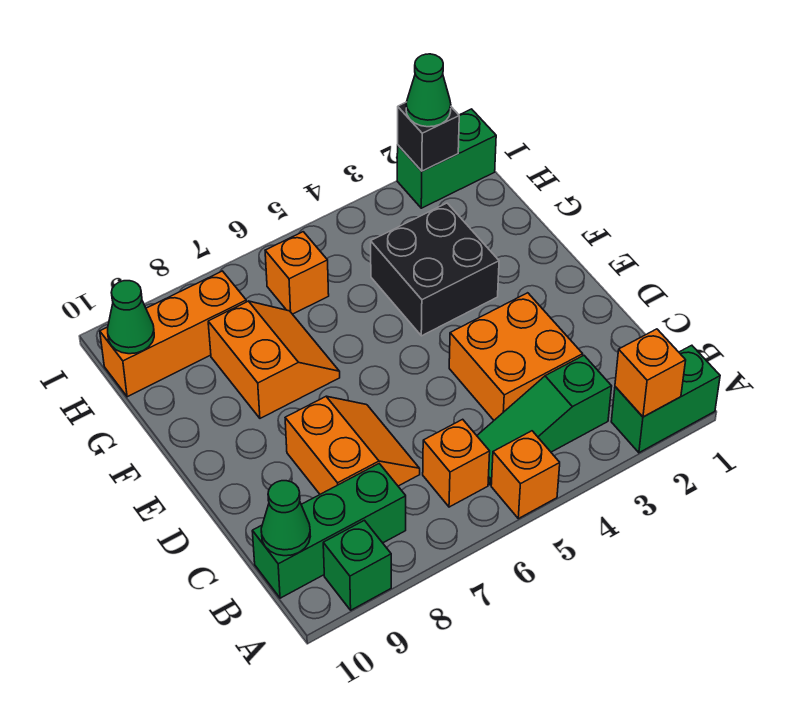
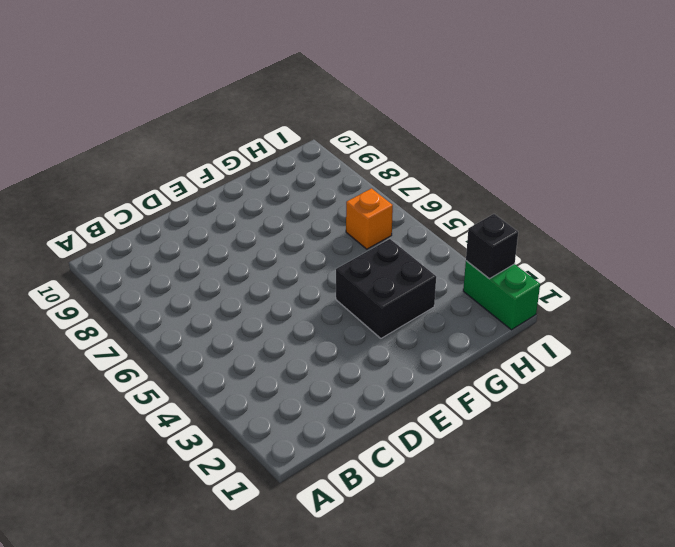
none -> green 1x2 brick [611,345,720,453]
none -> orange 1x1 brick [491,431,560,519]
none -> green 1x1 brick [323,520,391,610]

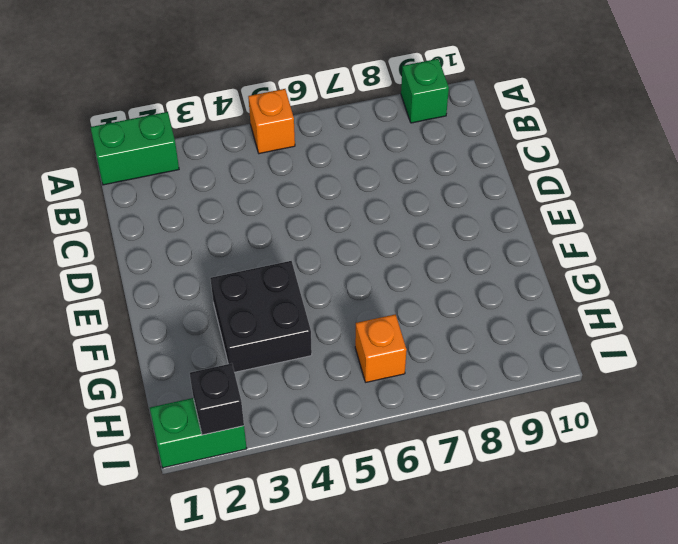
none -> green 1x3 slope [477,356,612,485]
none -> orange 1x1 brick [423,419,490,507]
none -> green 1x3 brick [252,464,406,598]

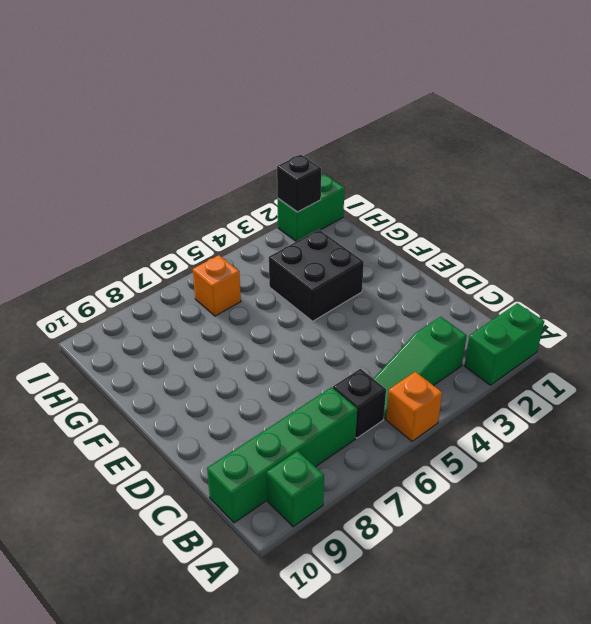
black 1x1 brick [333,369,386,438] -> orange 1x1 brick [423,419,490,507]
green 1x4 brick [207,387,357,523] -> green 1x3 brick [252,464,406,598]
none -> orange 2x2 brick [449,293,583,420]
none -> orange 2x2 slope [285,396,420,494]
none -> orange 2x2 slope [208,301,340,418]

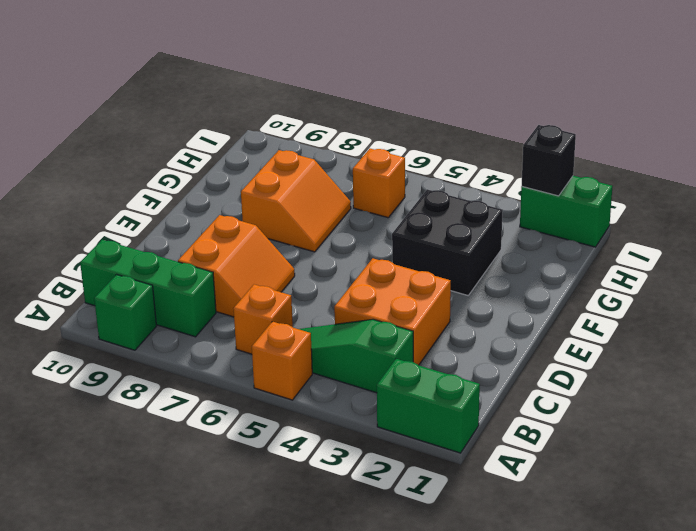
none -> orange 1x3 brick [100,271,246,397]
none -> orange 1x1 brick [615,329,686,417]
none -> green 1x1 cone [261,481,310,556]

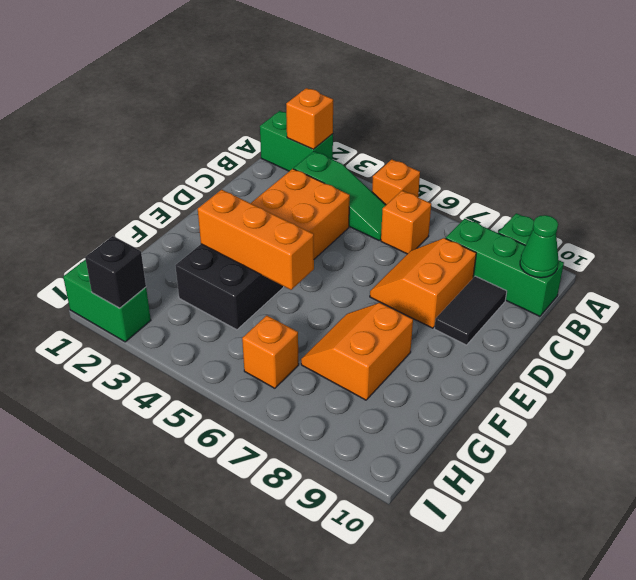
black 1x2 tile [435,276,507,345] -> none
orange 1x3 brick [198,190,314,290] -> orange 1x3 brick moved to [100,271,246,397]
none -> green 1x1 cone [108,281,154,354]
none -> green 1x1 cone [406,54,451,127]

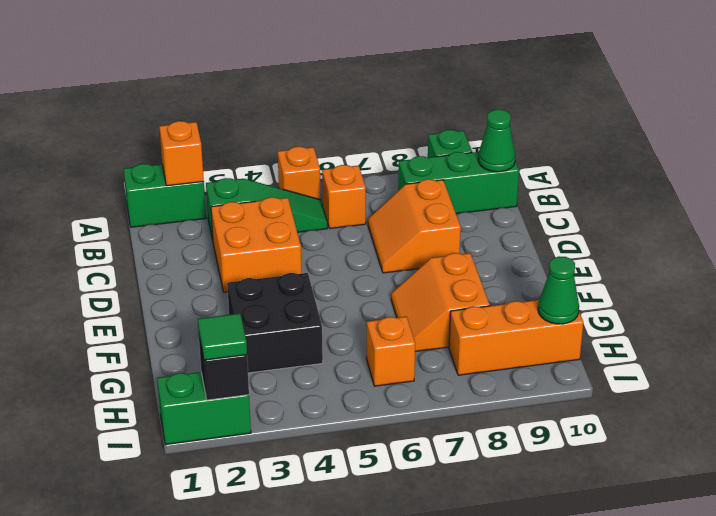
green 1x1 tile [198,313,247,360] -> green 1x1 cone [406,54,451,127]

